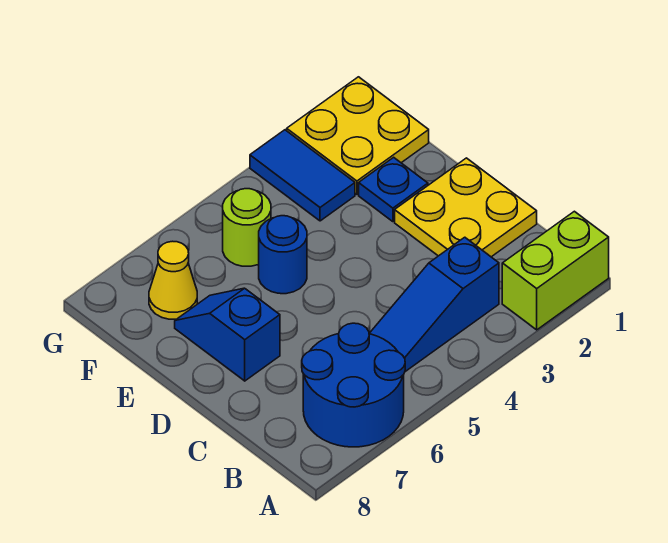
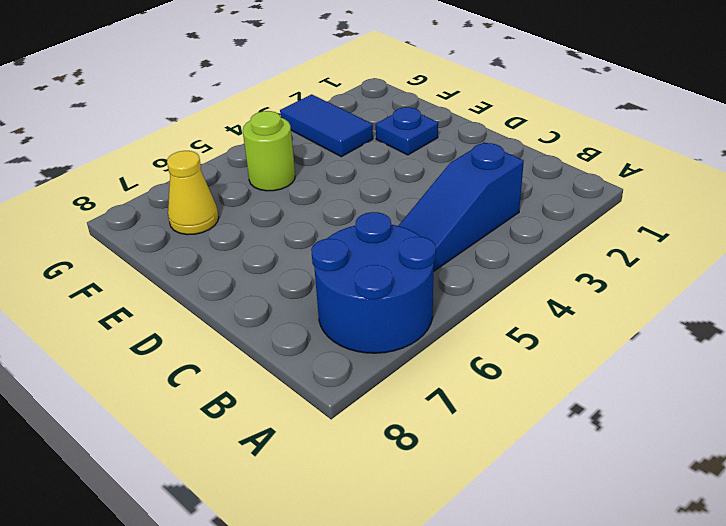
none -> lime 1x2 brick [502,211,609,330]
none -> yellow 2x2 plate [395,158,537,257]

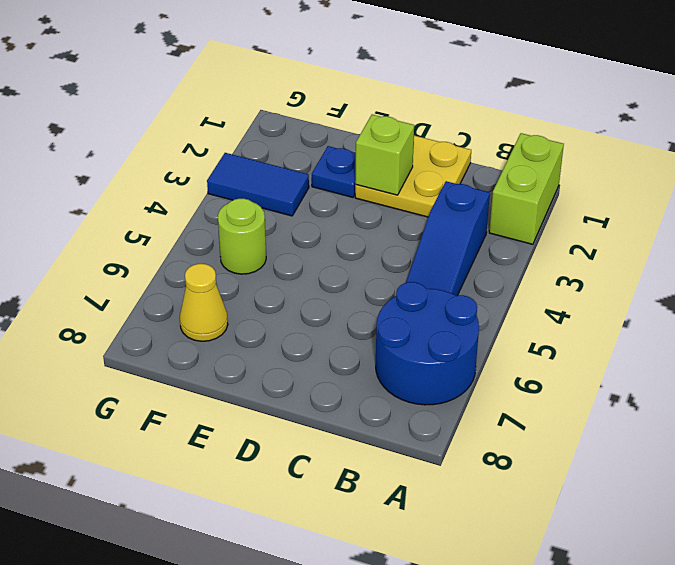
lime 1x1 brick [355,115,414,195] -> none
none -> blue 1x2 slope [175,288,280,381]
none -> blue 1x1 round brick [259,216,307,294]

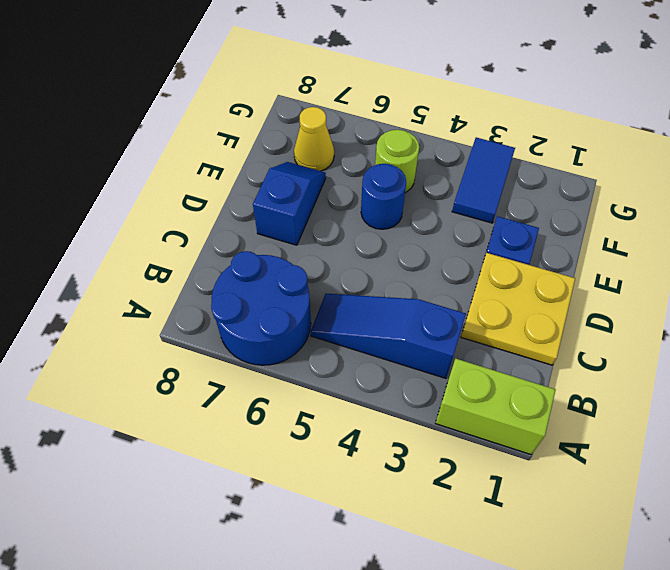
none -> yellow 2x2 plate [287,77,429,194]

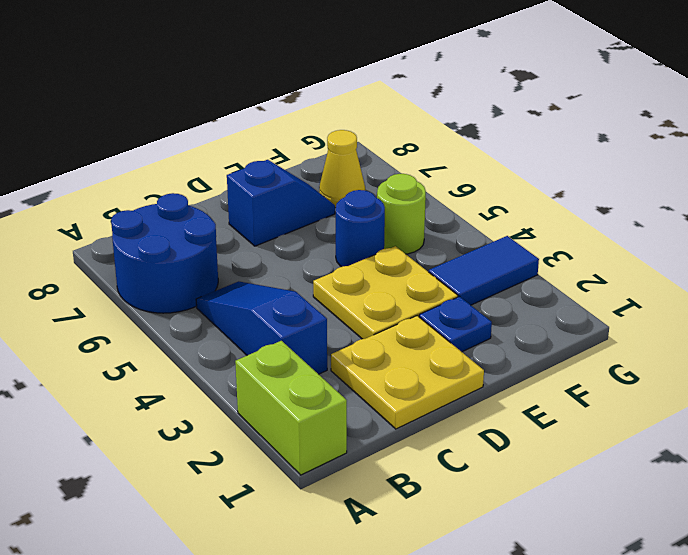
yellow 2x2 plate [313,246,458,339] -> yellow 2x2 plate moved to [287,77,429,194]

